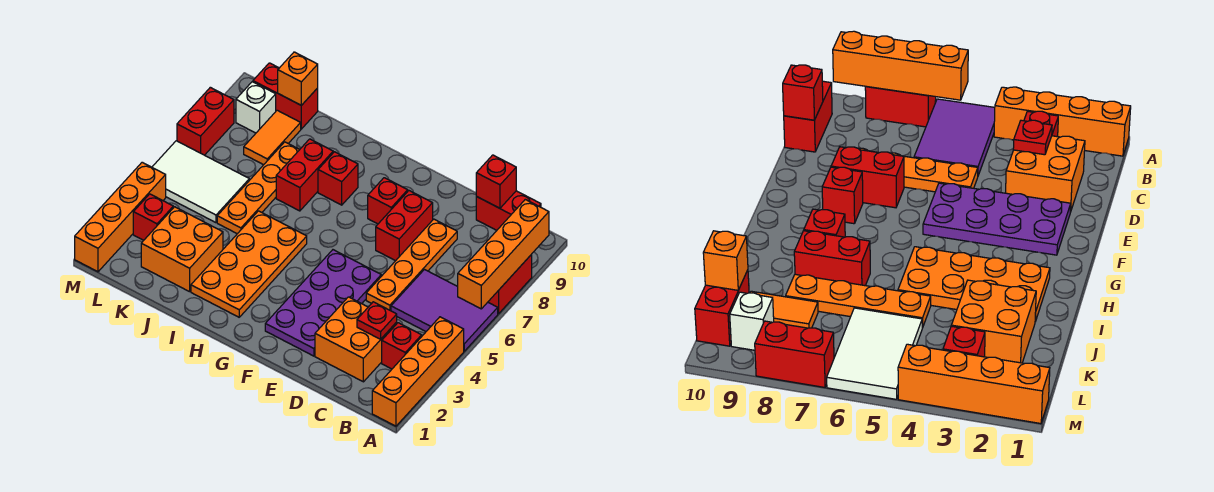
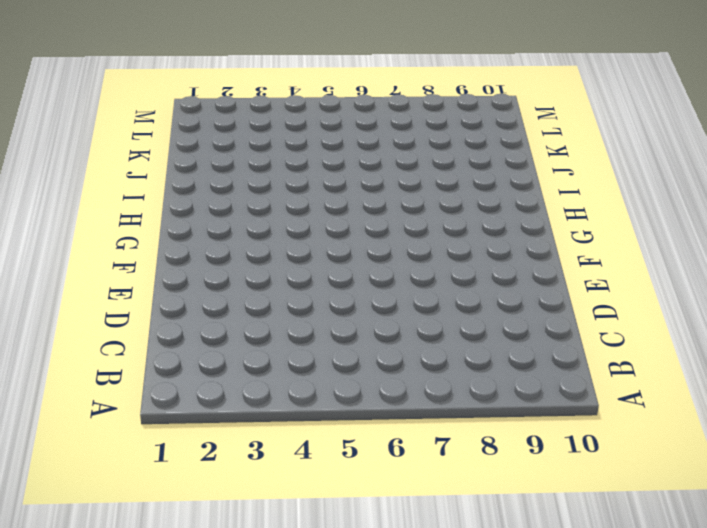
none -> orange 1x4 brick [372,317,464,426]
none -> purple 2x3 tile [391,270,498,351]
none -> red 1x2 brick [488,254,532,314]

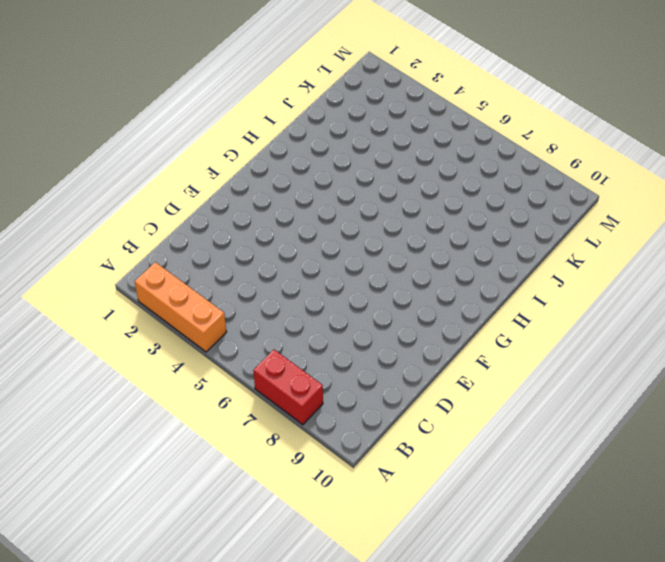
orange 1x3 brick [135,262,226,352] -> orange 1x4 brick [372,317,464,426]
none -> purple 2x3 tile [391,270,498,351]
none -> red 1x1 brick [382,323,422,369]
none -> red 1x2 brick [476,191,541,230]

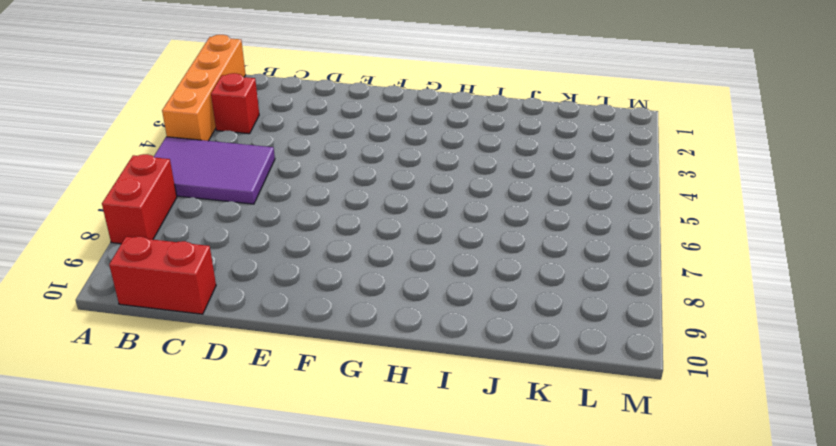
none -> orange 2x2 brick [315,297,397,382]
none -> orange 1x4 plate [366,219,457,311]
none -> purple 2x4 plate [265,250,381,356]

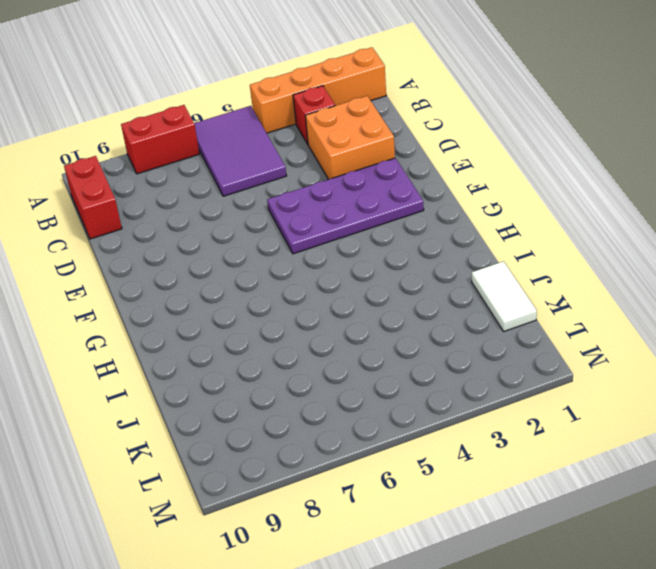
white 1x2 tile [472,261,537,331] -> none
none -> orange 1x4 plate [366,219,457,311]
none -> red 1x2 brick [376,191,433,261]
none -> red 1x1 brick [368,178,408,224]

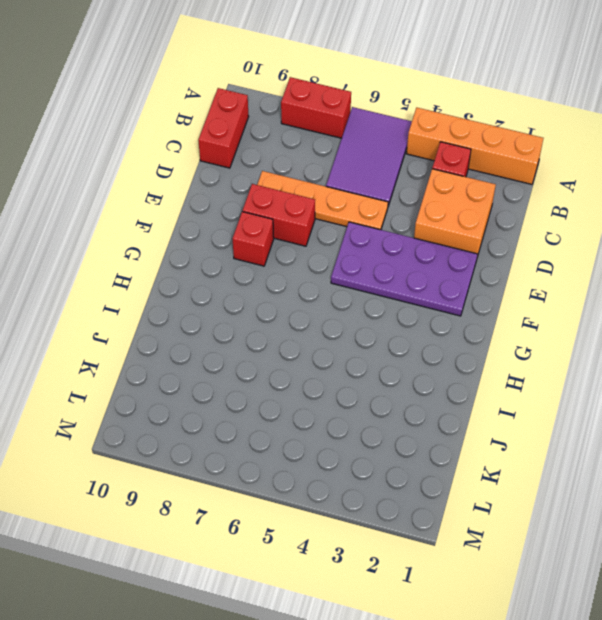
none -> orange 2x4 plate [191,211,307,317]
none -> red 1x1 brick [318,152,358,205]
none -> red 1x2 brick [276,139,333,211]

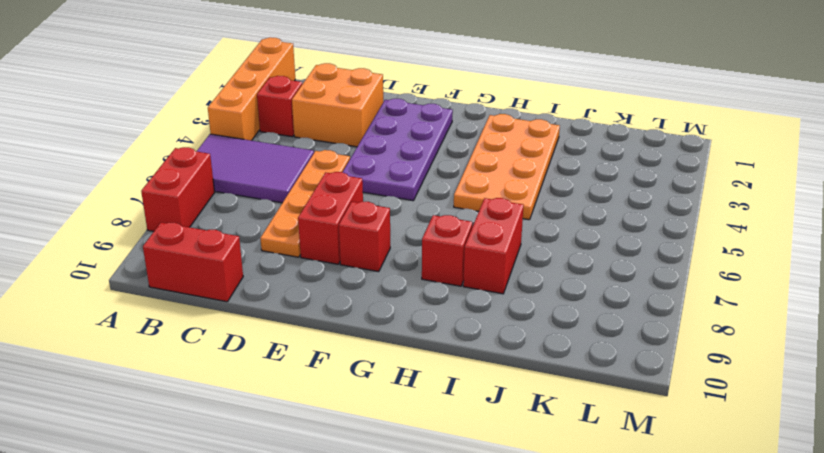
none -> orange 2x2 brick [141,207,223,292]
none -> orange 1x4 plate [217,142,300,234]
none -> white 2x3 tile [152,141,249,223]

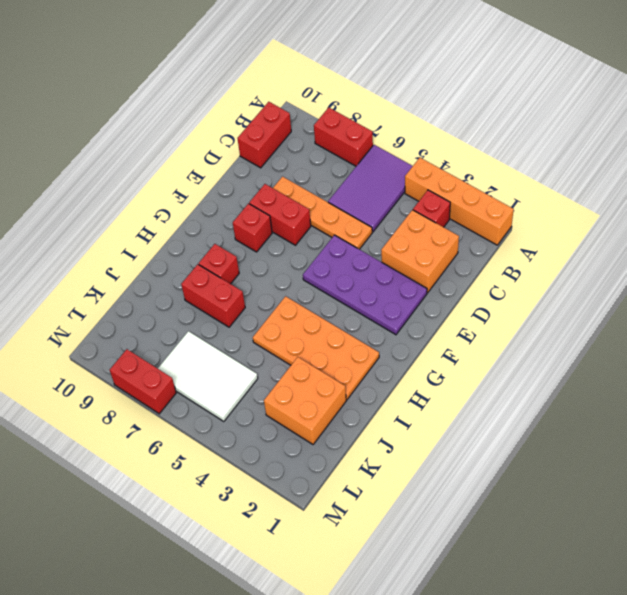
white 2x3 tile [158,331,258,422] -> white 2x3 tile turned to [152,141,249,223]
none -> orange 1x4 plate [217,142,300,234]
none -> orange 1x2 tile [244,110,301,165]
none -> red 1x2 brick [253,63,318,129]

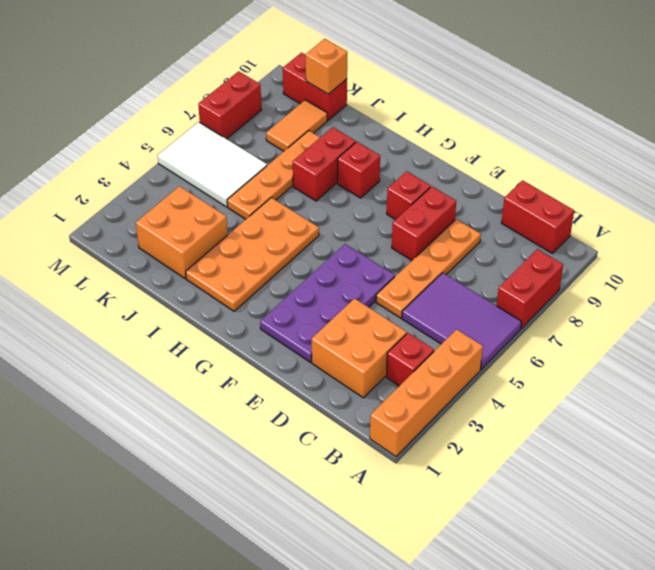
none -> red 1x1 brick [133,194,173,240]
none -> white 1x1 brick [236,82,276,133]
none -> orange 1x4 brick [75,162,166,272]

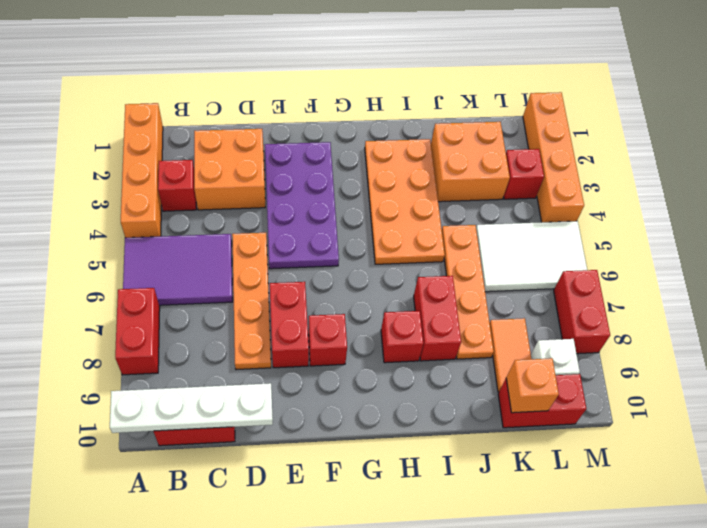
white 1x4 plate [110,383,273,433] -> red 1x1 brick [476,155,516,208]
none -> orange 1x4 brick [458,199,549,309]
none -> red 1x1 plate [357,302,397,339]

